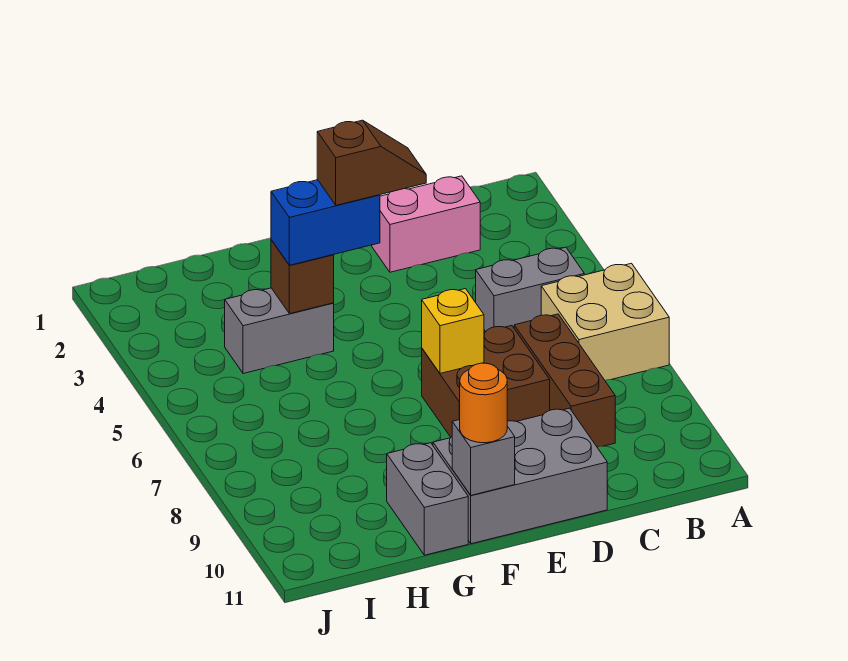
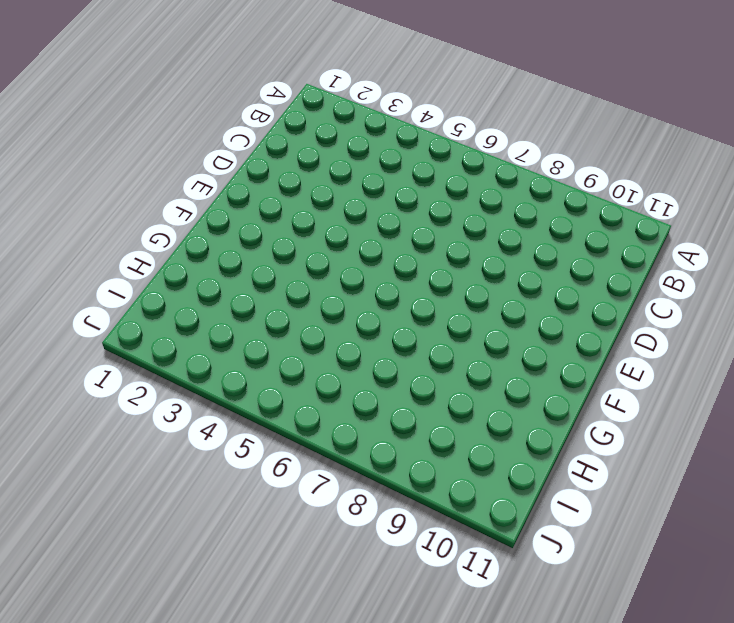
none -> tan 2x2 brick [541,263,669,380]
none -> grey 1x2 brick [476,247,584,332]
none -> pink 1x2 brick [372,176,480,272]

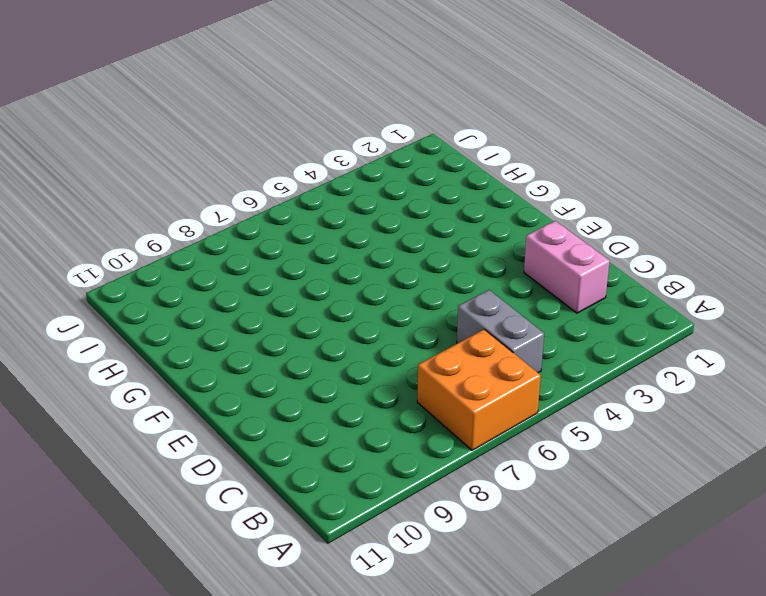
orange 2x2 brick [417,329,541,450] -> tan 2x2 brick [541,263,669,380]
none -> brown 1x3 brick [514,314,615,447]
none -> brown 2x2 brick [422,326,550,437]
none -> grey 2x3 brick [433,408,607,544]

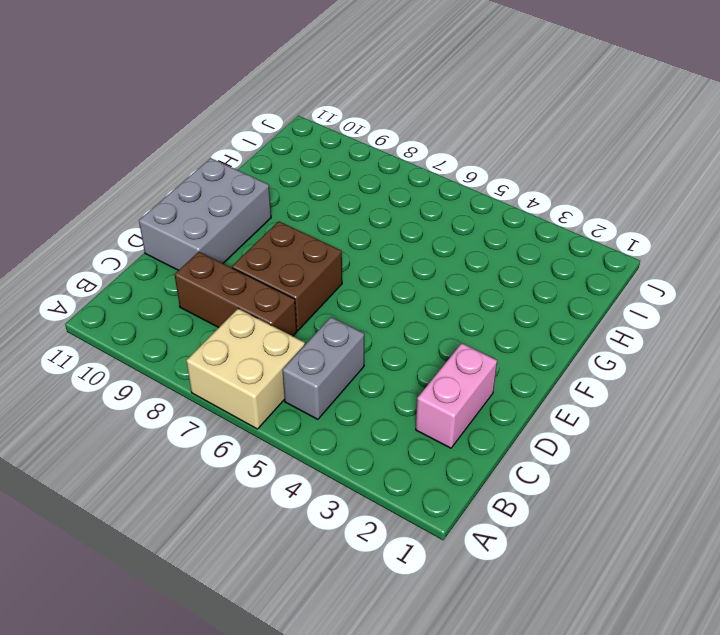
none -> grey 1x2 brick [225,288,334,374]
none -> grey 1x2 brick [387,443,468,555]
none -> yellow 1x1 brick [422,289,484,373]

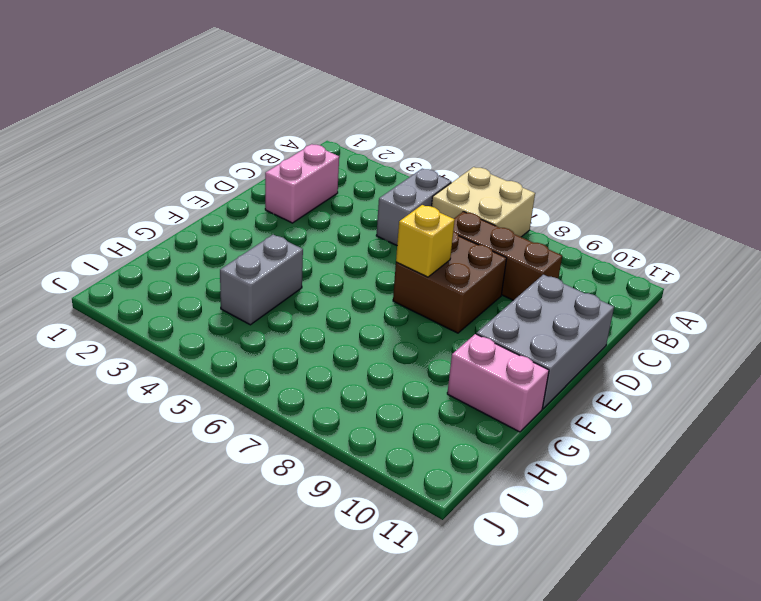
pink 1x2 brick [447,334,549,432] -> grey 1x2 brick [387,443,468,555]
none -> grey 1x1 brick [452,420,515,495]
none -> brown 1x1 brick [271,240,334,314]
none -> blue 1x2 brick [271,180,380,265]

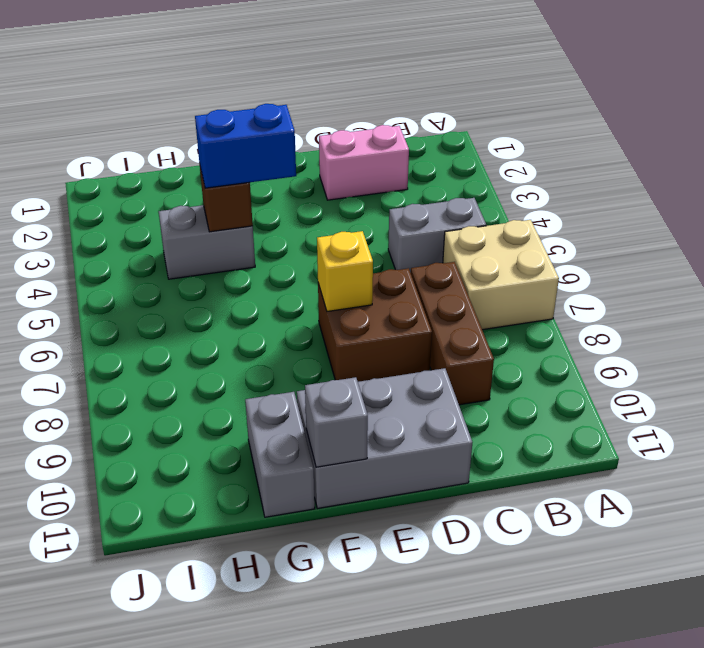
none -> orange 1x1 round brick [459,363,507,443]
none -> brown 1x2 slope [317,120,426,205]

